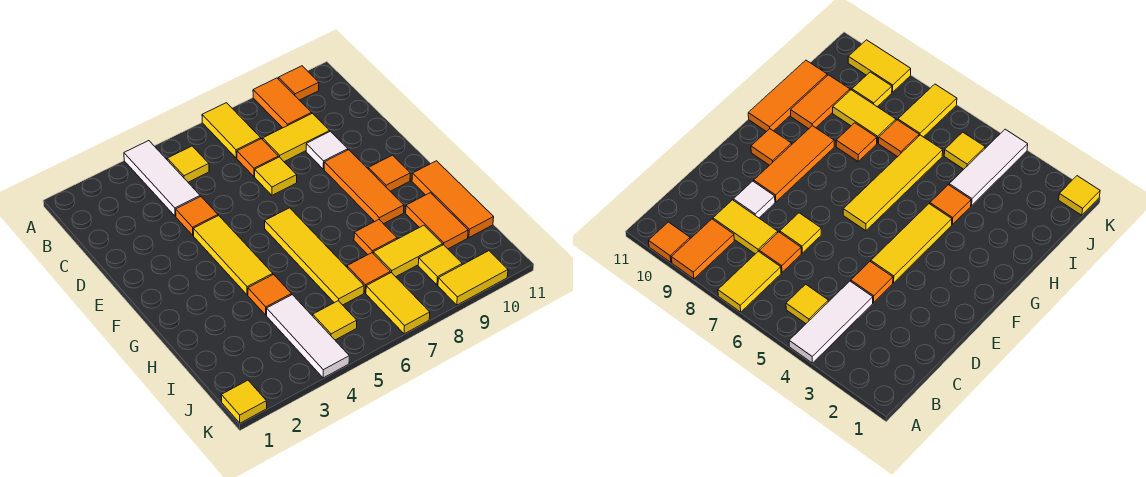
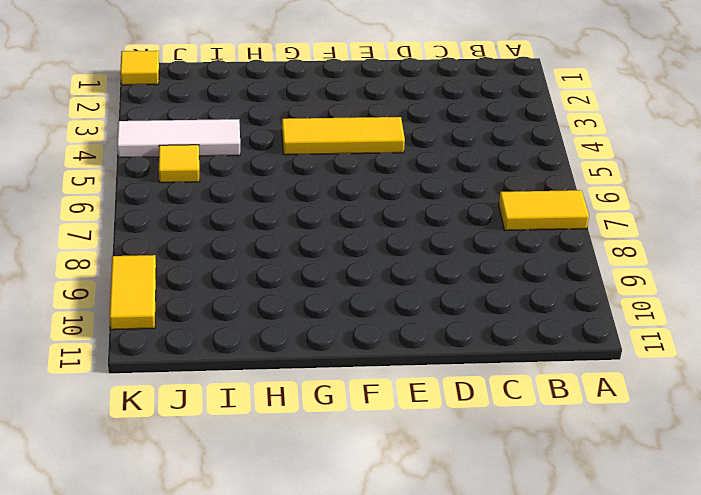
none -> white 1x3 tile [124,141,200,216]
none -> orange 1x2 tile [253,78,312,128]
none -> orange 1x1 tile [278,66,319,100]

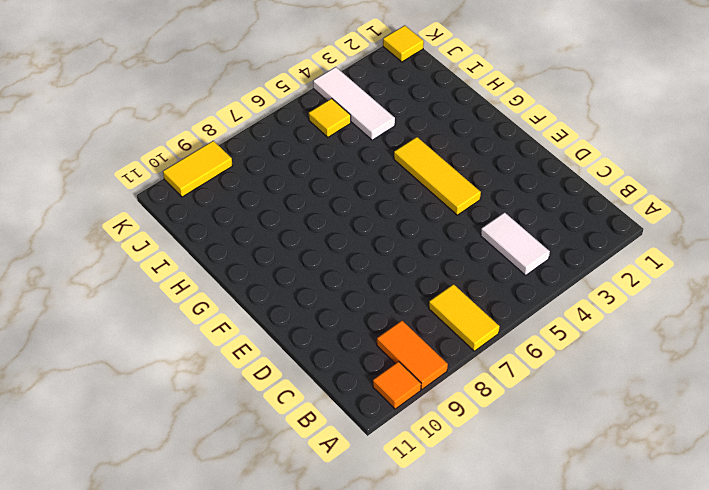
white 1x2 tile [481,212,550,275] -> white 1x3 tile [124,141,200,216]
none -> yellow 1x1 tile [167,146,209,182]
none -> orange 1x1 tile [237,139,278,177]
none -> yellow 1x2 tile [263,113,330,162]

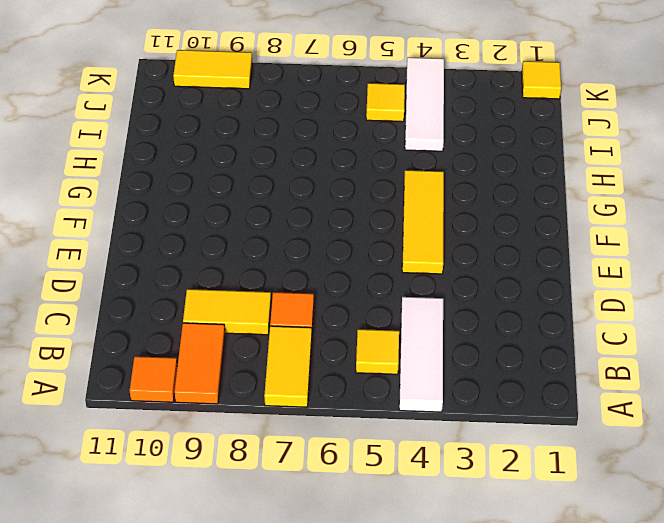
none -> orange 1x1 tile [176,197,218,235]
none -> yellow 1x1 tile [255,157,297,195]
none -> white 1x1 tile [306,131,348,169]

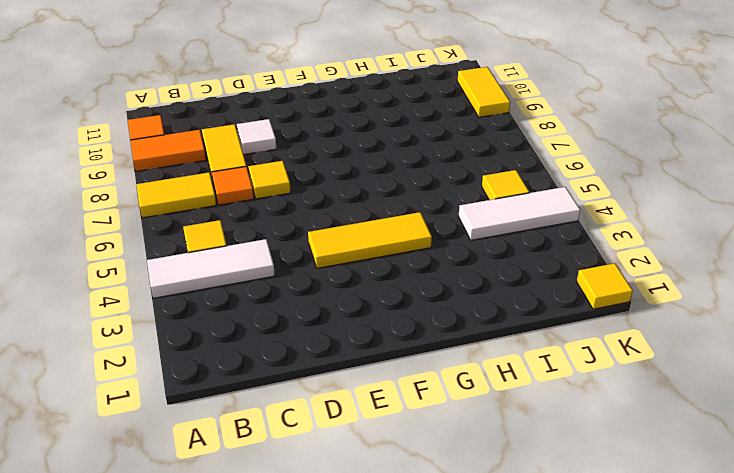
none -> orange 1x1 tile [176,197,218,235]
none -> orange 1x3 tile [324,150,404,224]
none -> yellow 1x4 tile [265,208,364,305]

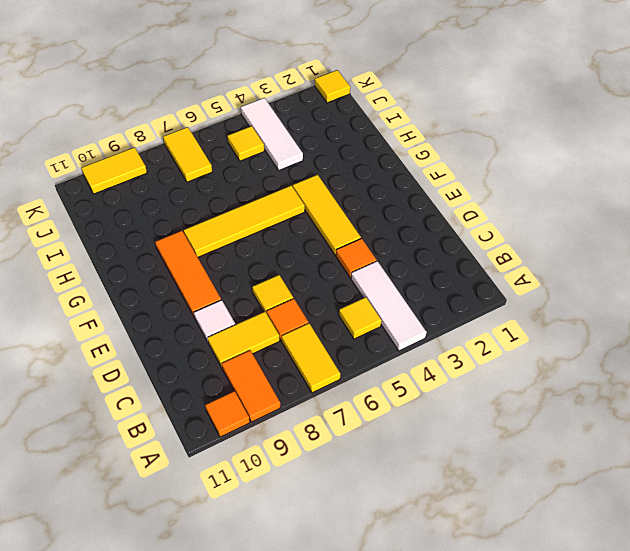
yellow 1x4 tile [184,185,305,257] -> yellow 1x4 tile turned to [265,208,364,305]
none -> orange 1x1 tile [368,155,410,191]
none -> orange 1x3 tile [412,161,494,237]
none -> orange 1x1 tile [248,275,291,315]

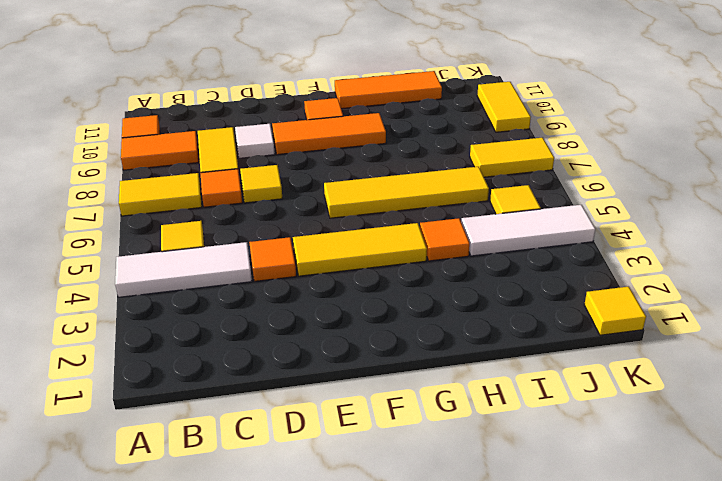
none -> orange 1x1 tile [354,220,397,254]
none -> orange 1x2 tile [406,193,468,249]
none -> orange 1x1 tile [347,253,390,293]

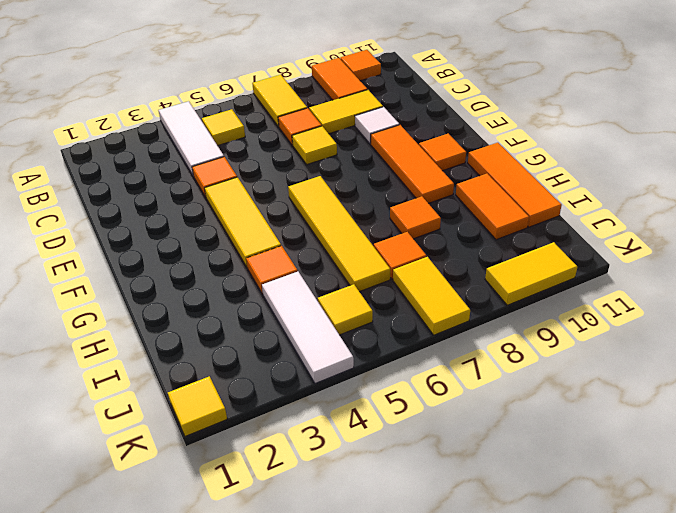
none -> yellow 1x2 tile [373,225,443,277]
none -> yellow 1x1 tile [418,245,462,285]

